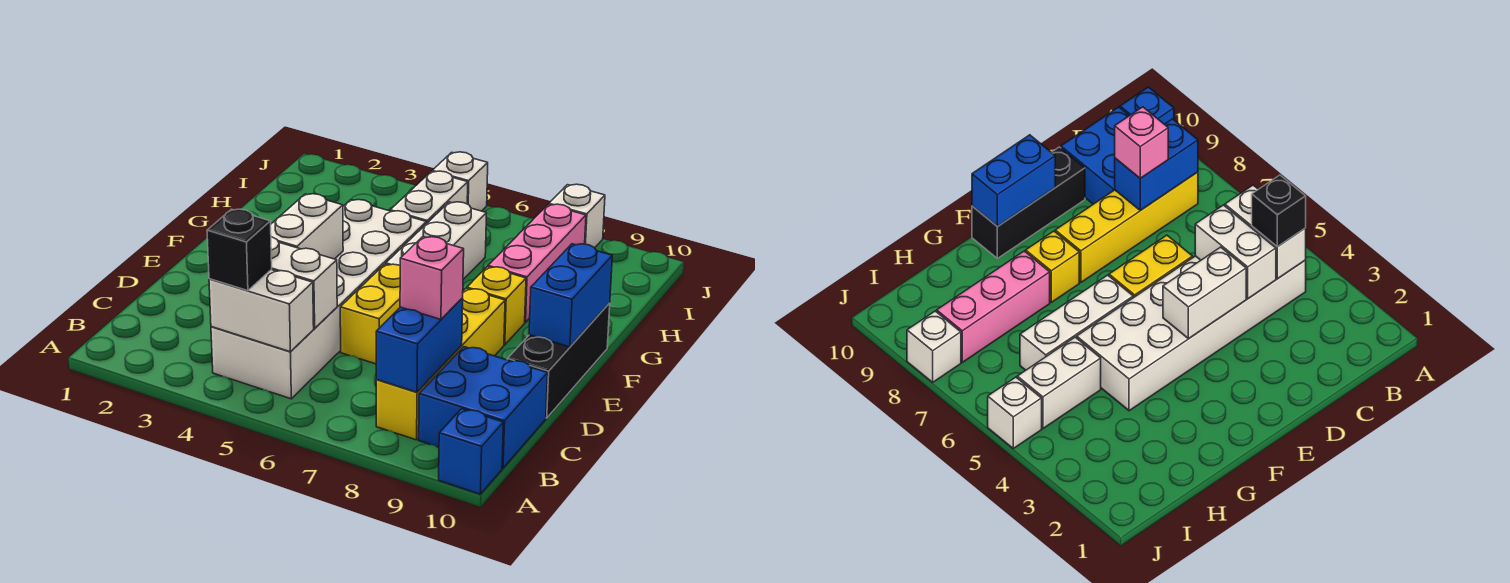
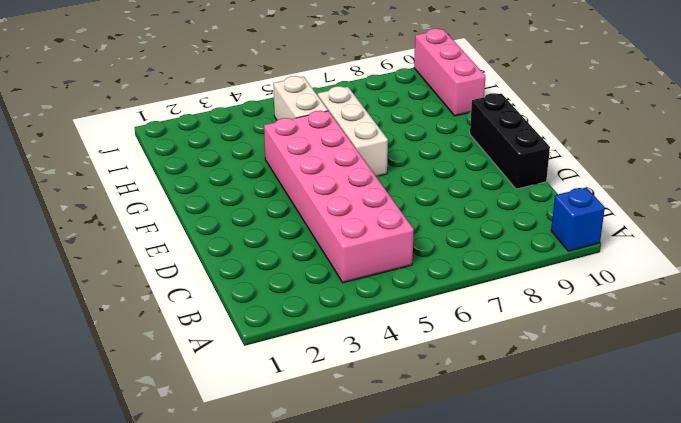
pink 2x6 brick [264,111,414,283] -> white 2x6 brick [211,200,426,399]
pink 1x3 brick [414,28,485,116] -> pink 1x3 brick moved to [488,204,586,322]
none -> yellow 1x4 brick [376,288,505,440]
none -> blue 2x2 brick [419,347,548,468]
none -> yellow 1x2 brick [340,264,400,364]

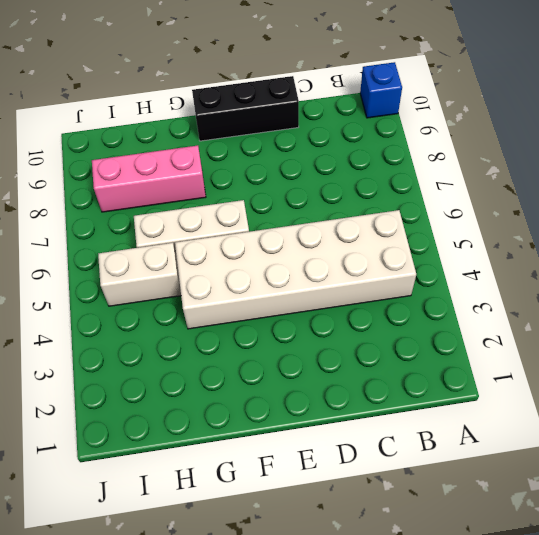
none -> yellow 1x4 brick [376,288,505,440]
none -> blue 2x2 brick [419,347,548,468]
none -> yellow 1x2 brick [340,264,400,364]

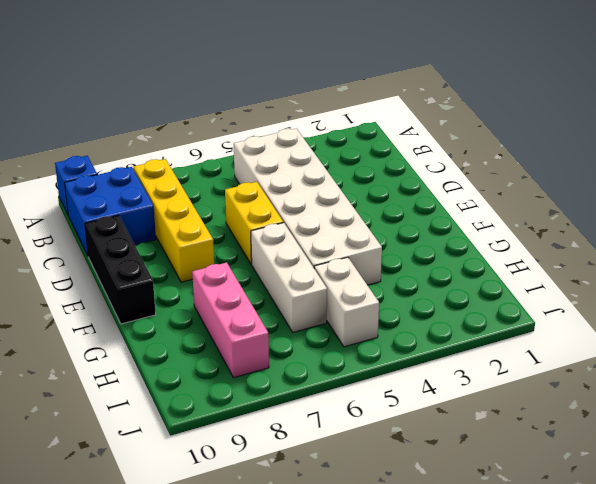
none -> yellow 1x1 brick [467,267,526,345]
none -> white 1x1 brick [432,152,488,211]
none -> white 1x1 brick [549,184,605,248]

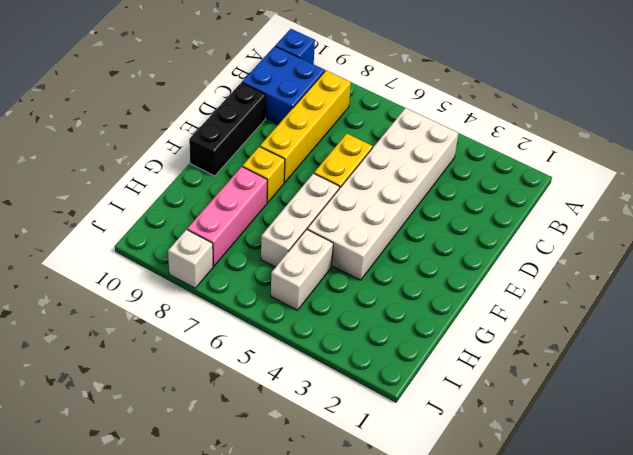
none -> white 1x1 brick [432,152,488,211]
none -> white 1x2 brick [209,270,314,352]
none -> blue 1x2 brick [376,298,463,392]

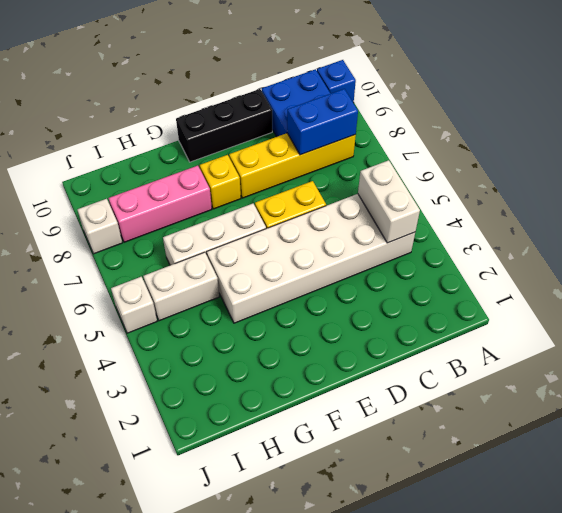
none -> white 1x2 brick [271,237,337,328]
none -> white 1x2 brick [271,194,343,259]
none -> blue 1x2 brick [529,244,612,347]

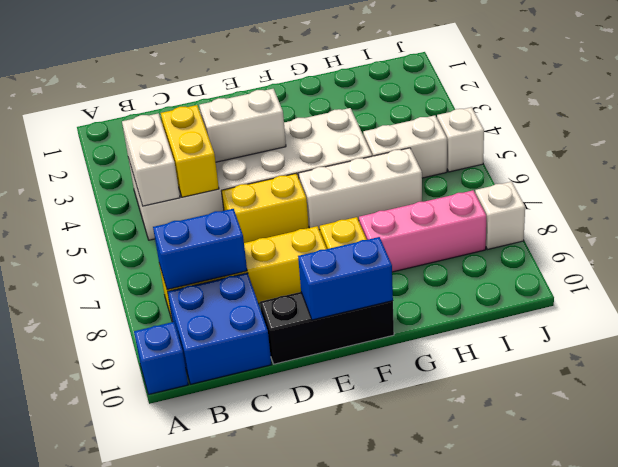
yellow 1x2 brick [161,105,219,197] -> white 1x2 brick [271,237,337,328]
none -> black 1x1 brick [207,209,272,291]
none -> pink 1x1 brick [400,237,464,319]

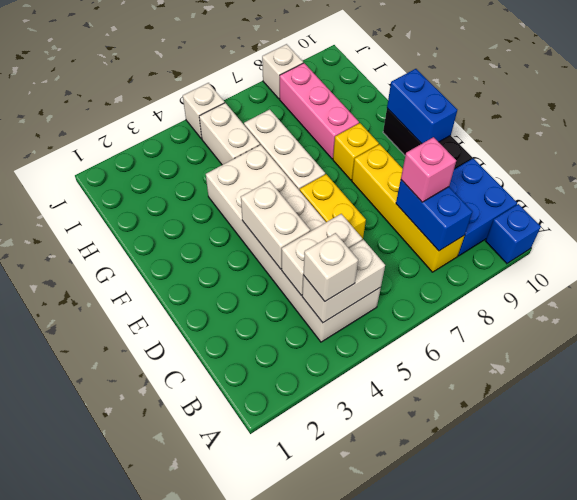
white 1x1 brick [303,233,358,301] -> black 1x1 brick [207,209,272,291]

